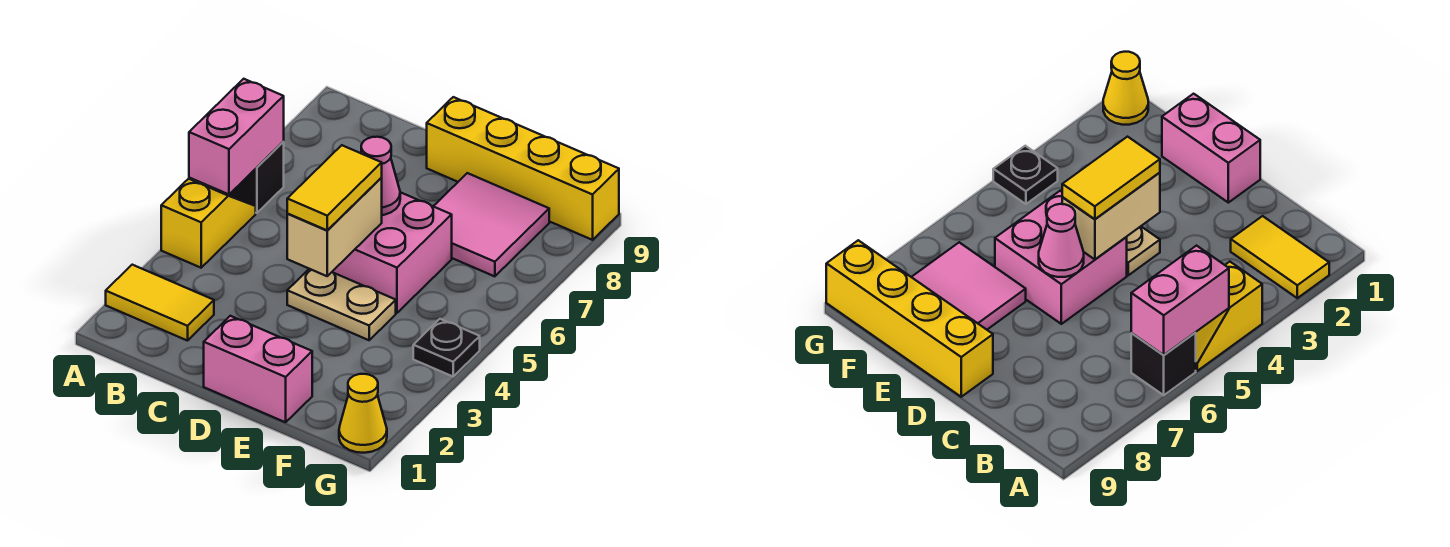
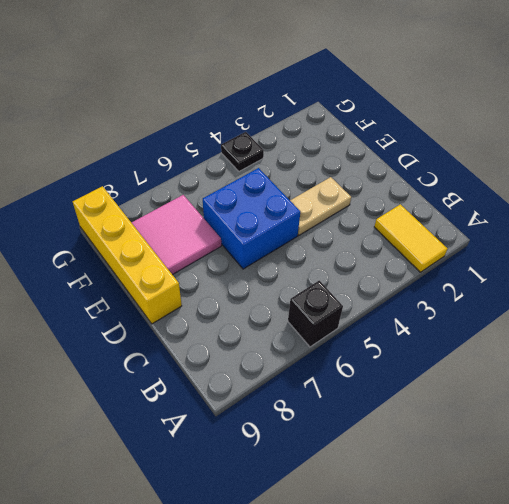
tan 1x2 plate [290,177,351,235] -> tan 1x2 plate turned to [287,269,396,340]
blue 2x2 brick [203,168,300,269] -> pink 2x2 brick [332,192,452,313]
none -> yellow 1x2 slope [161,179,256,268]
none -> pink 1x2 brick [204,316,312,422]
none -> yellow 1x1 cone [339,374,387,453]

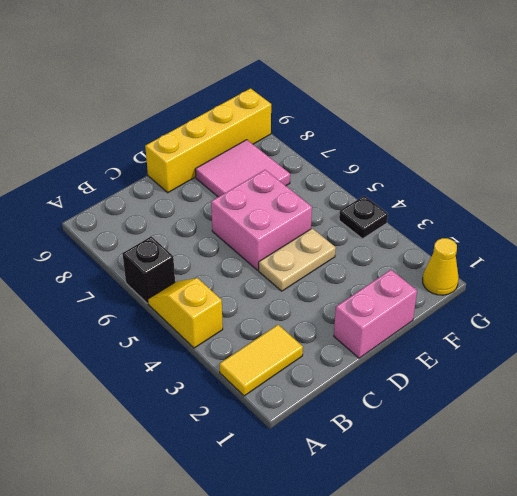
none -> pink 1x2 brick [189,79,284,194]
none -> tan 1x2 brick [287,178,382,276]
none -> pink 1x1 cone [361,137,400,215]

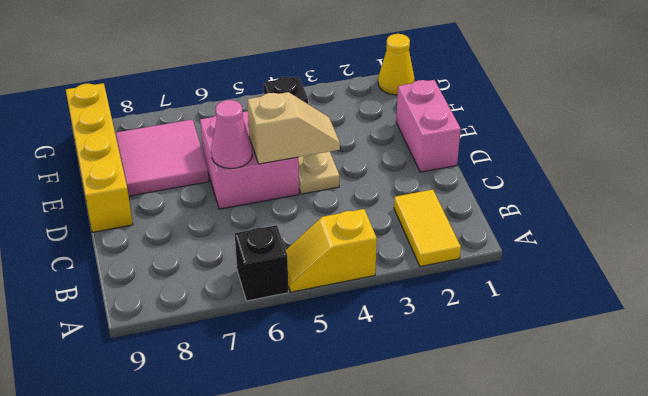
tan 1x2 slope [247,92,340,164] -> tan 1x2 brick [287,178,382,276]
none -> pink 1x2 brick [189,79,284,194]
none -> yellow 1x2 tile [287,145,382,230]

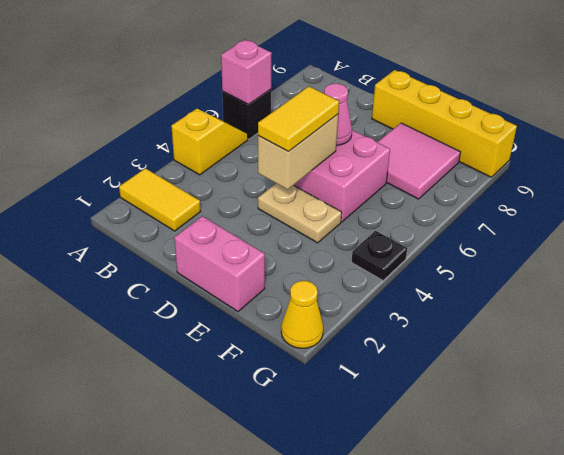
pink 1x1 brick [221,40,272,105] -> pink 1x2 brick [189,79,284,194]

